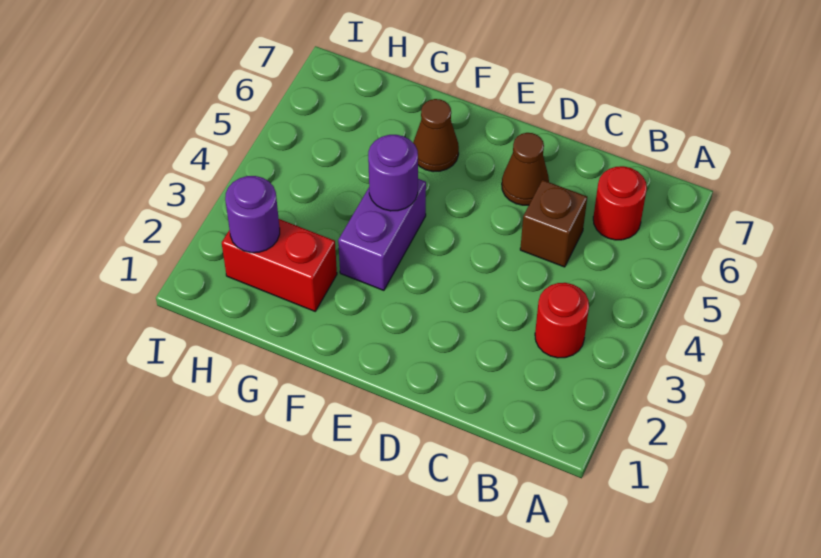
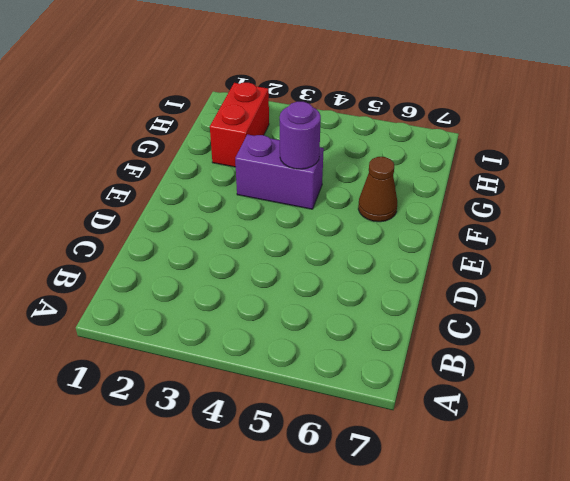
none -> red 1x1 round brick [535,283,589,358]
none -> red 1x1 round brick [593,166,647,240]

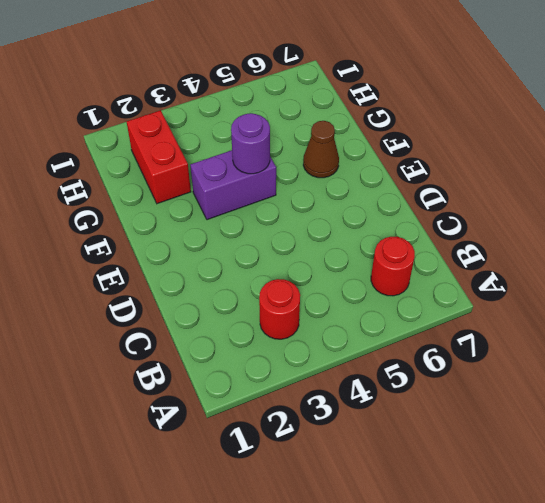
none -> brown 1x1 brick [520,180,587,267]
none -> brown 1x1 cone [502,133,549,205]

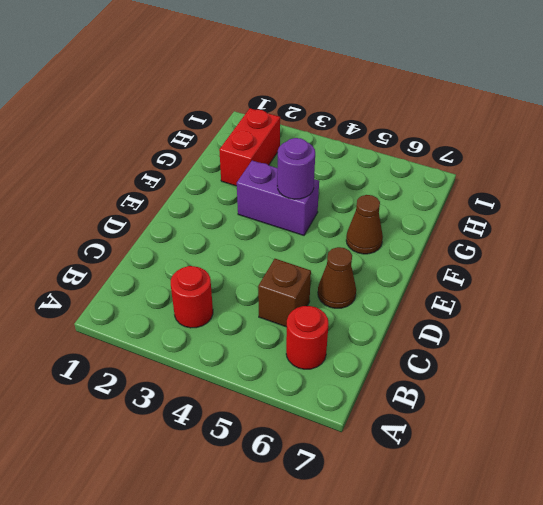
none -> purple 1x1 round brick [225,176,280,253]

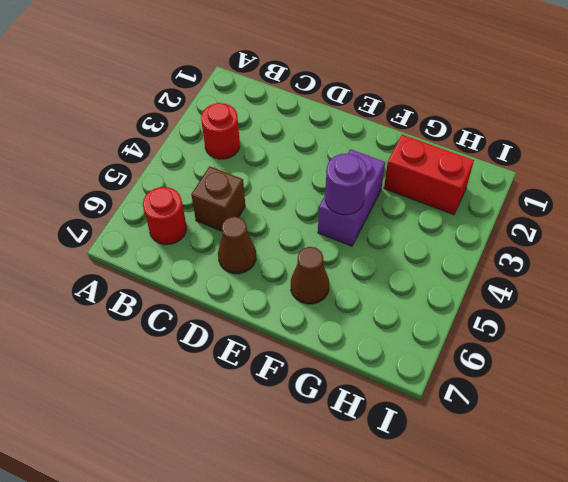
none -> purple 1x1 round brick [225,176,280,253]

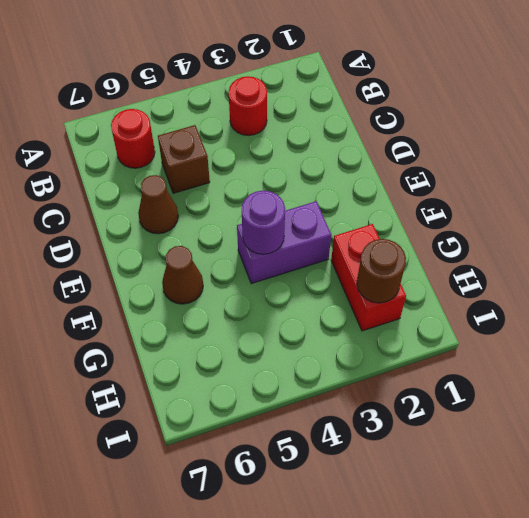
brown 1x1 round brick [357,239,406,303] -> purple 1x1 round brick [225,176,280,253]

